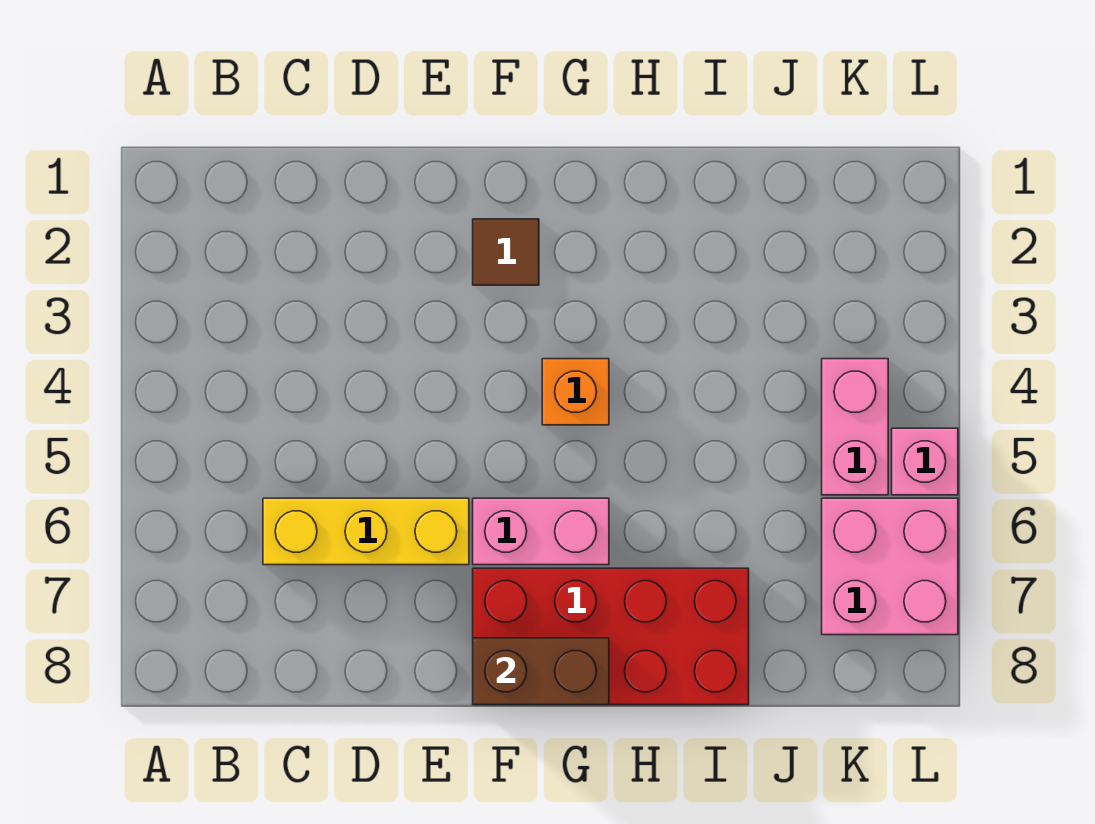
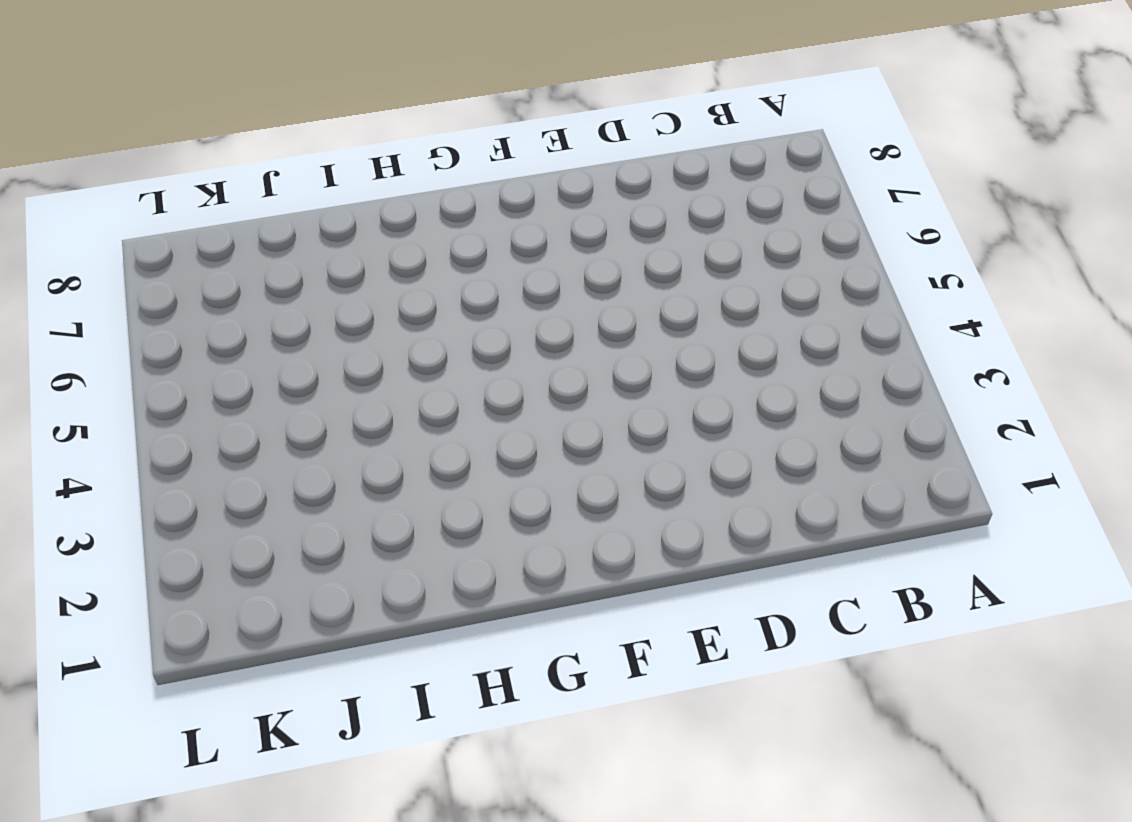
none -> yellow 1x3 brick [263,498,469,565]
none -> brown 1x1 tile [473,219,539,285]

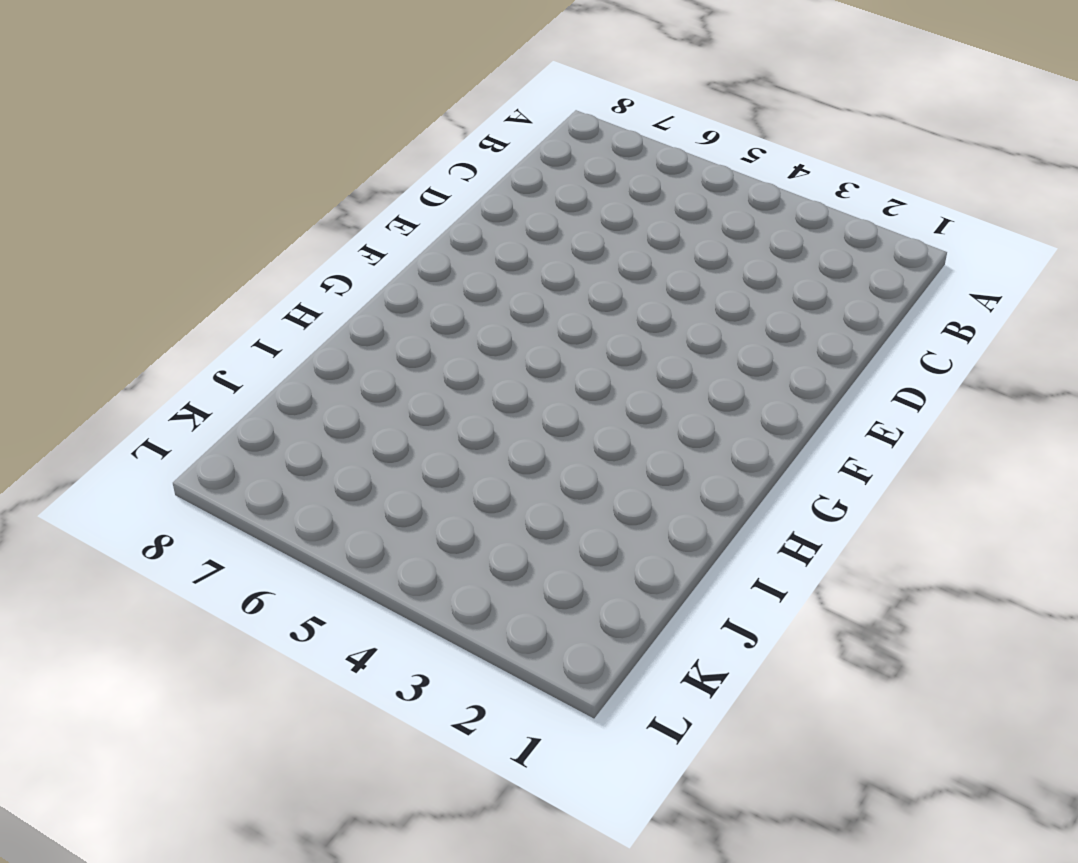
none -> yellow 1x3 brick [263,498,469,565]
none -> brown 1x1 tile [473,219,539,285]

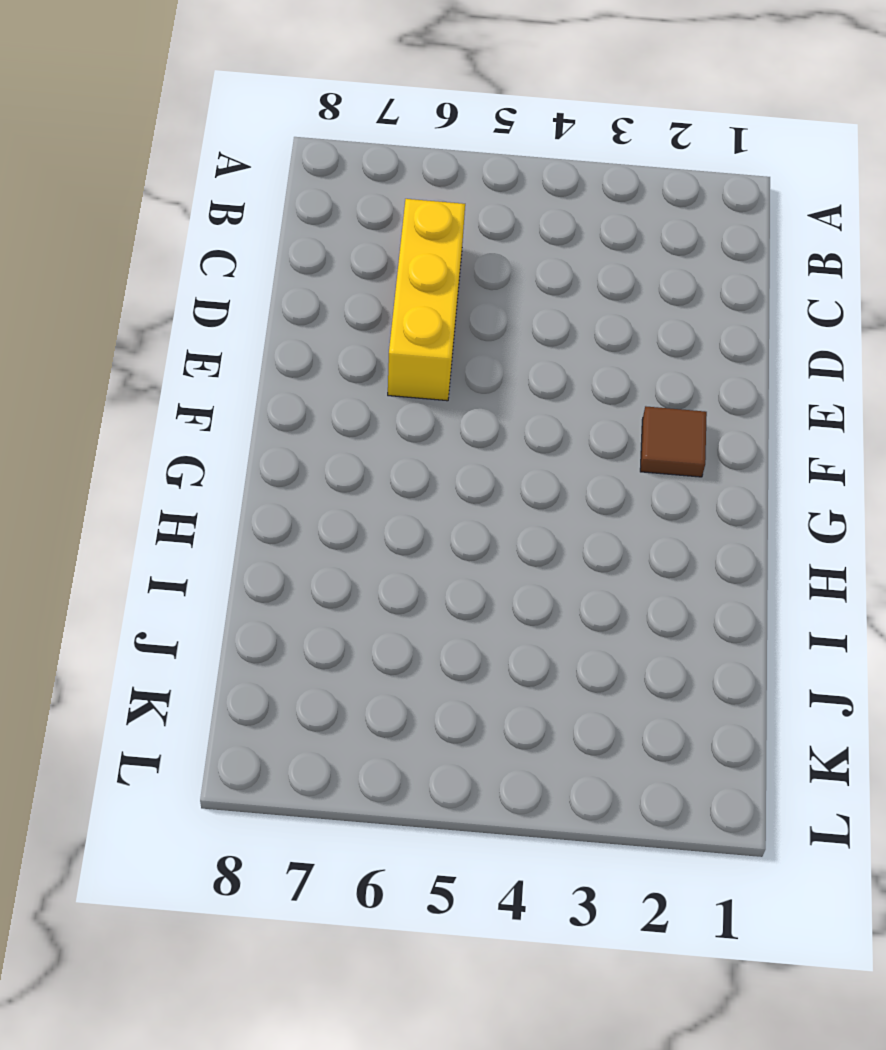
none -> pink 1x2 brick [473,498,609,565]
none -> red 2x4 brick [473,568,749,705]

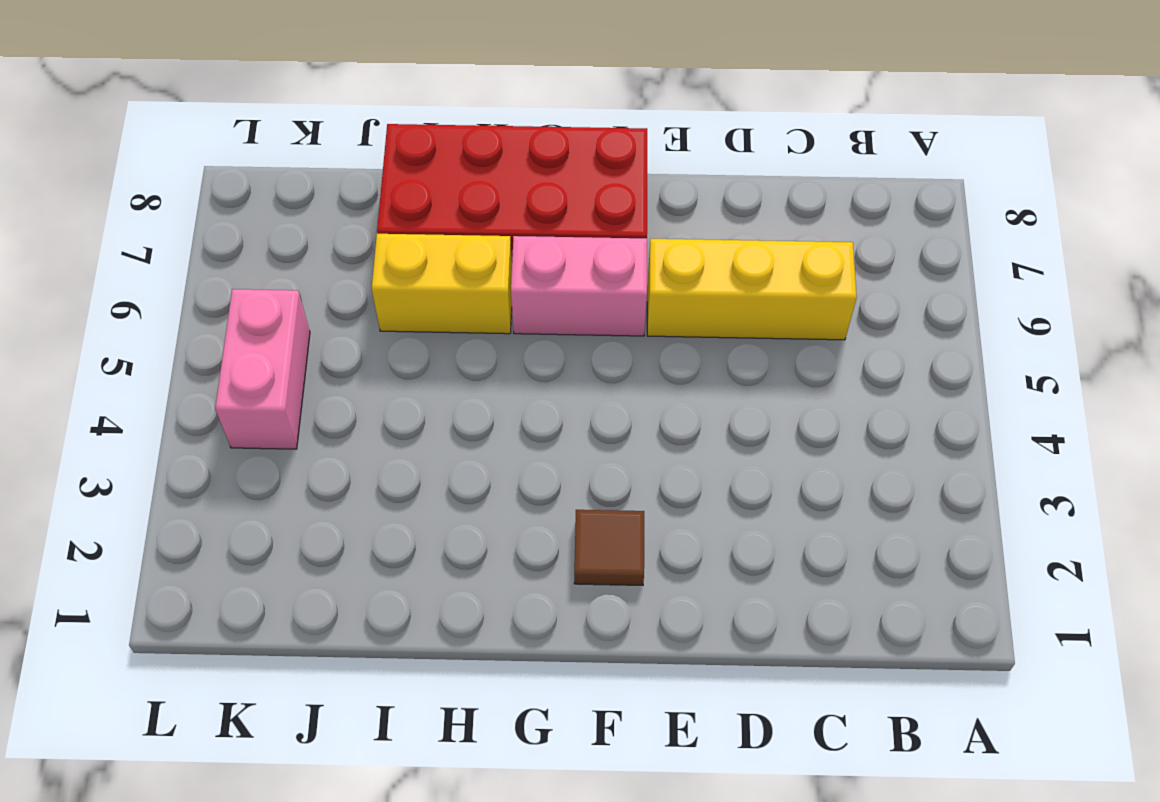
yellow 1x2 brick [372,234,512,334] -> none
none -> orange 1x1 brick [542,359,609,425]
none -> pink 2x2 brick [822,498,958,635]

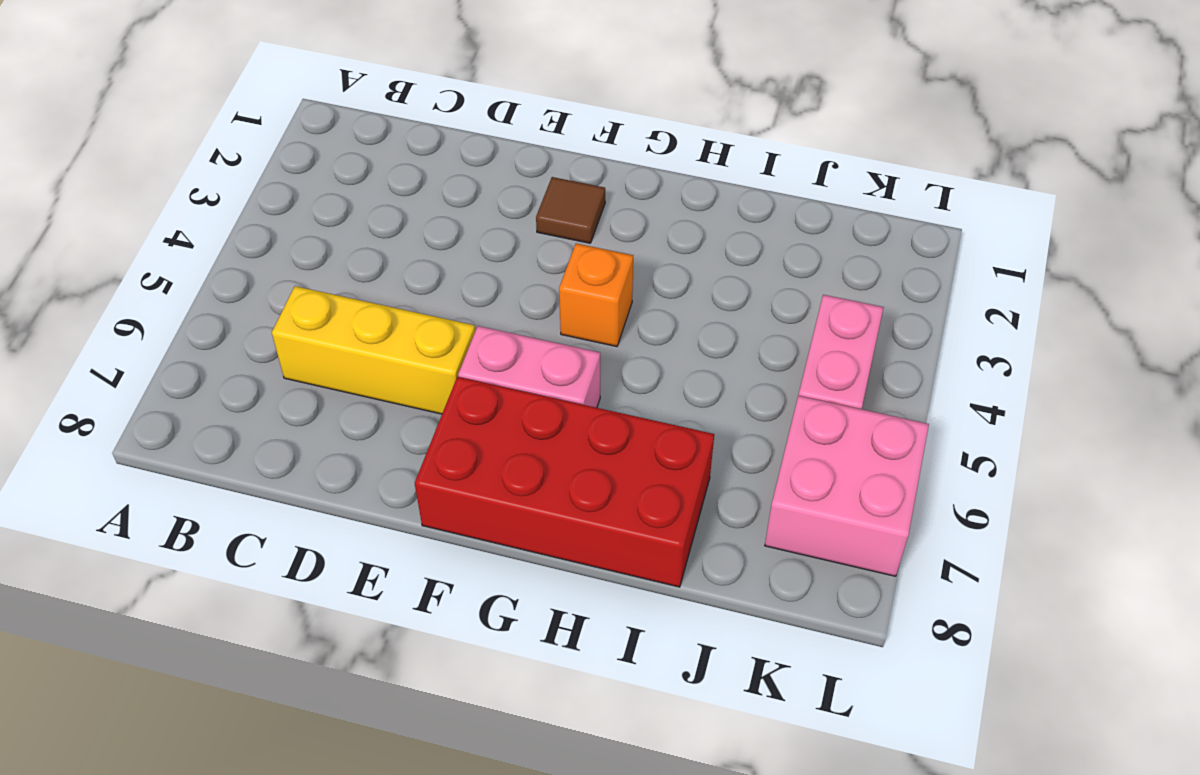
none -> pink 1x1 brick [892,428,958,495]
none -> brown 1x2 brick [473,638,609,705]

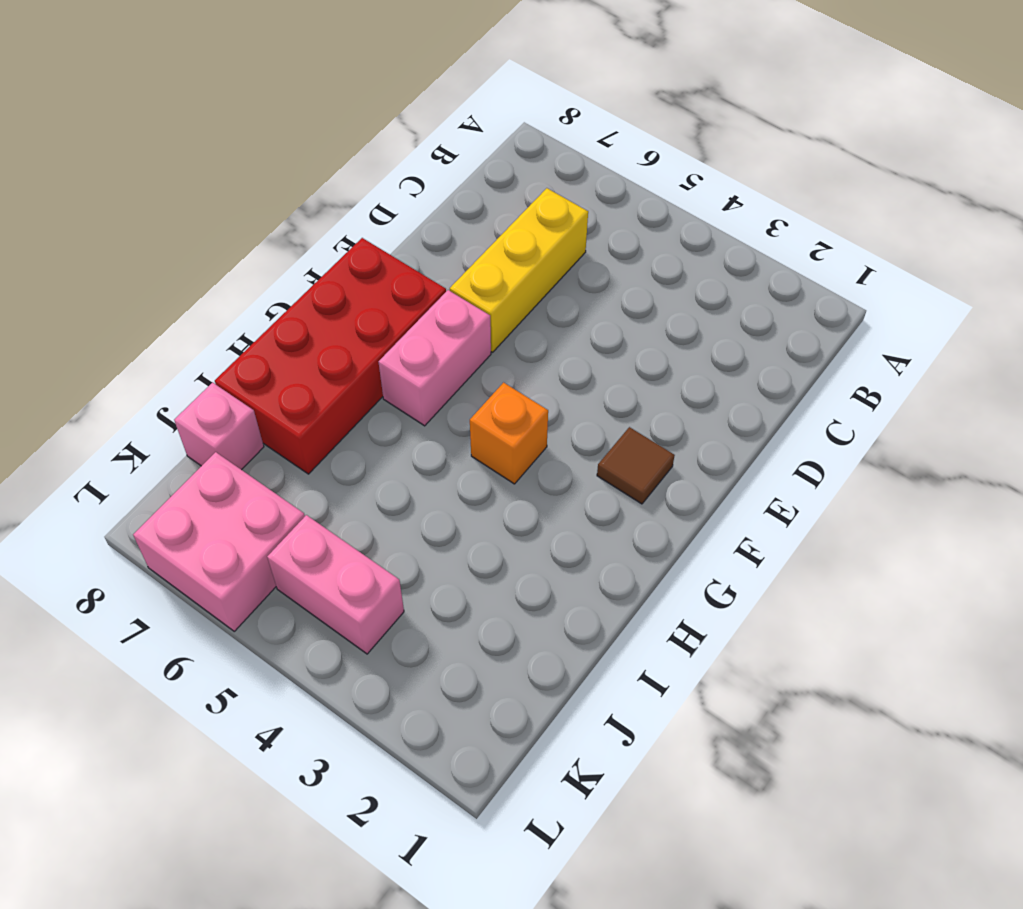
pink 1x1 brick [174,383,264,470] -> pink 1x1 brick moved to [892,428,958,495]
none -> brown 1x2 brick [473,638,609,705]

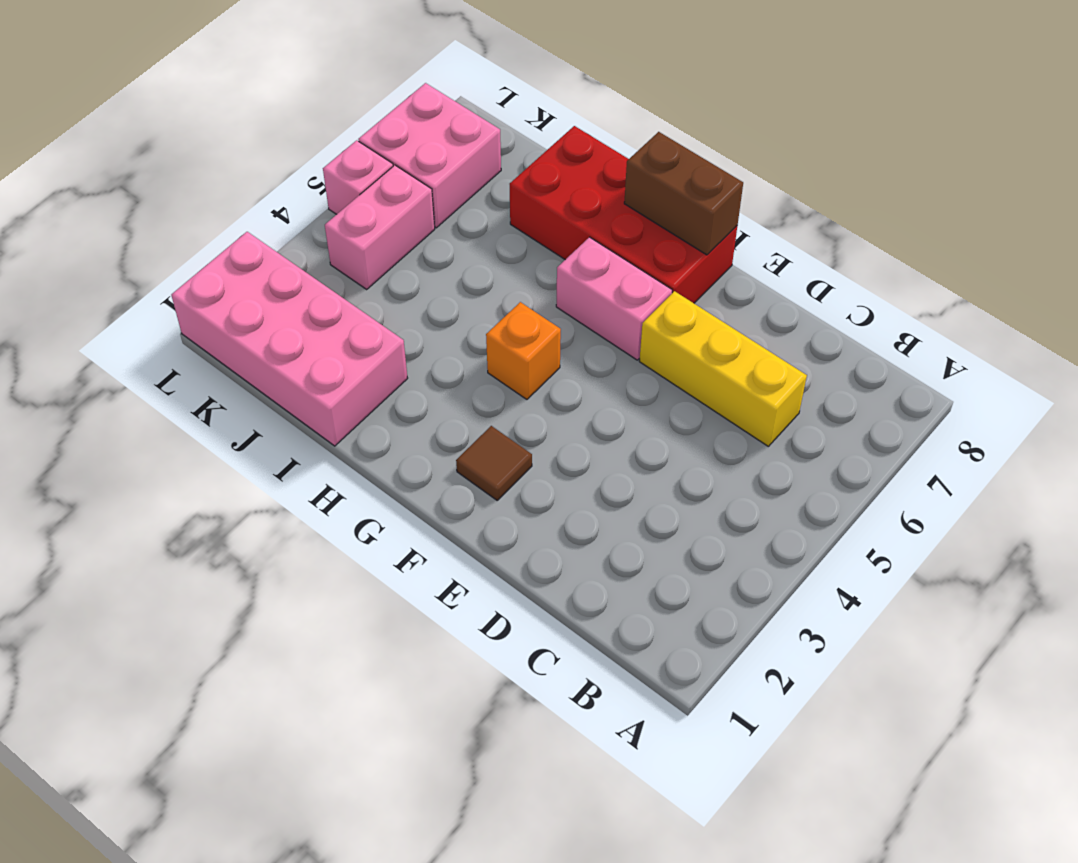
pink 2x4 brick [171,232,408,446] -> none

